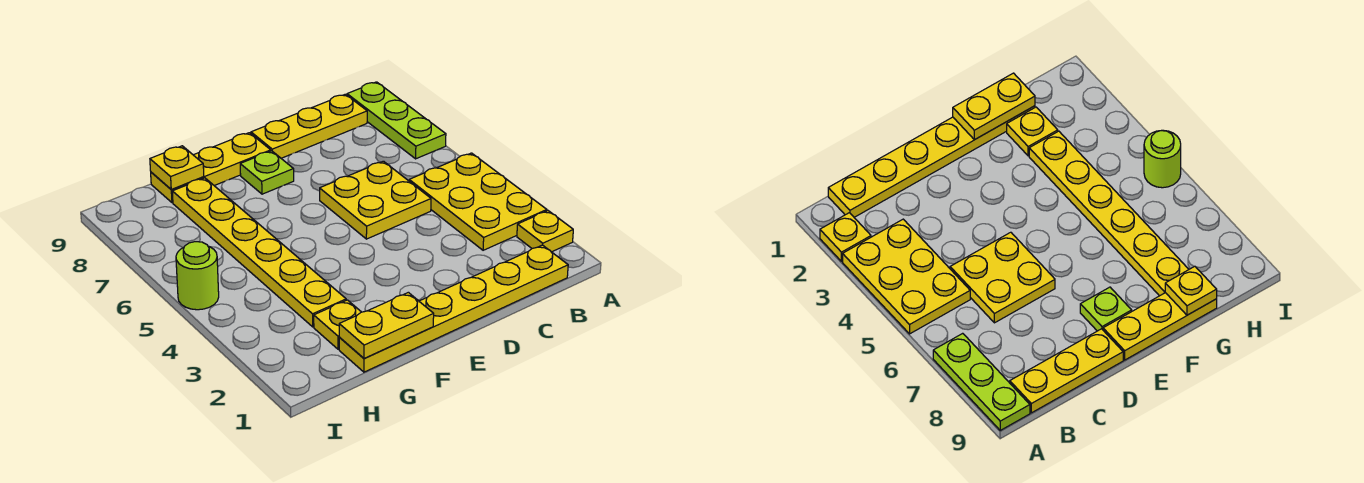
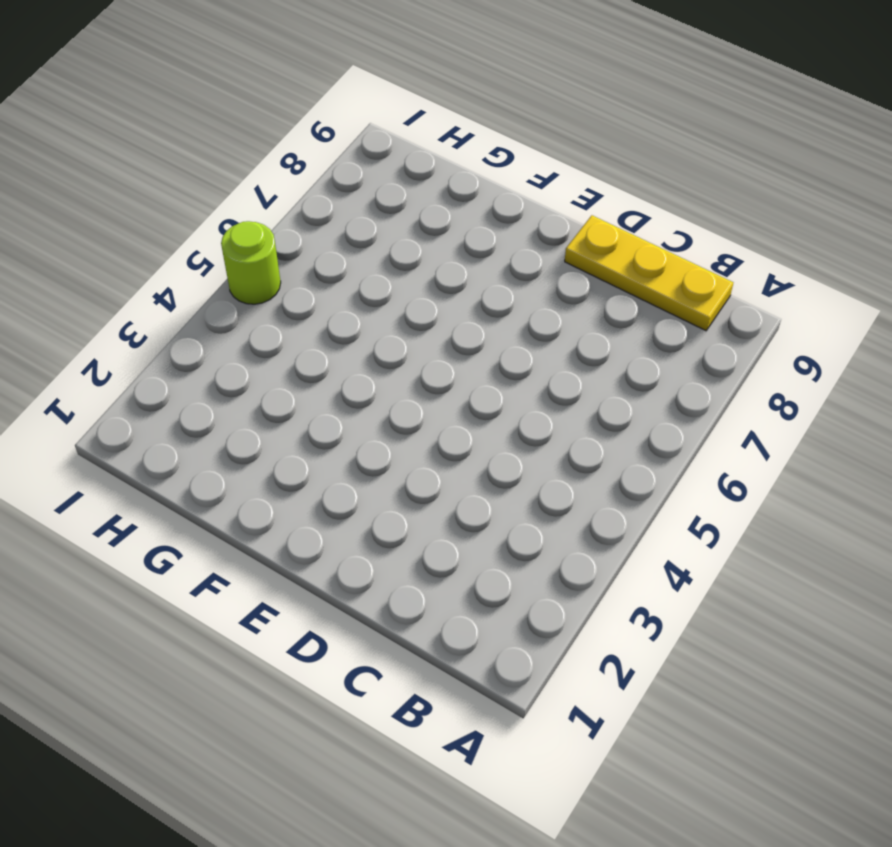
none -> yellow 1x1 plate [517,211,573,252]
none -> yellow 2x3 plate [409,153,547,250]
none -> lime 1x3 plate [347,82,446,159]

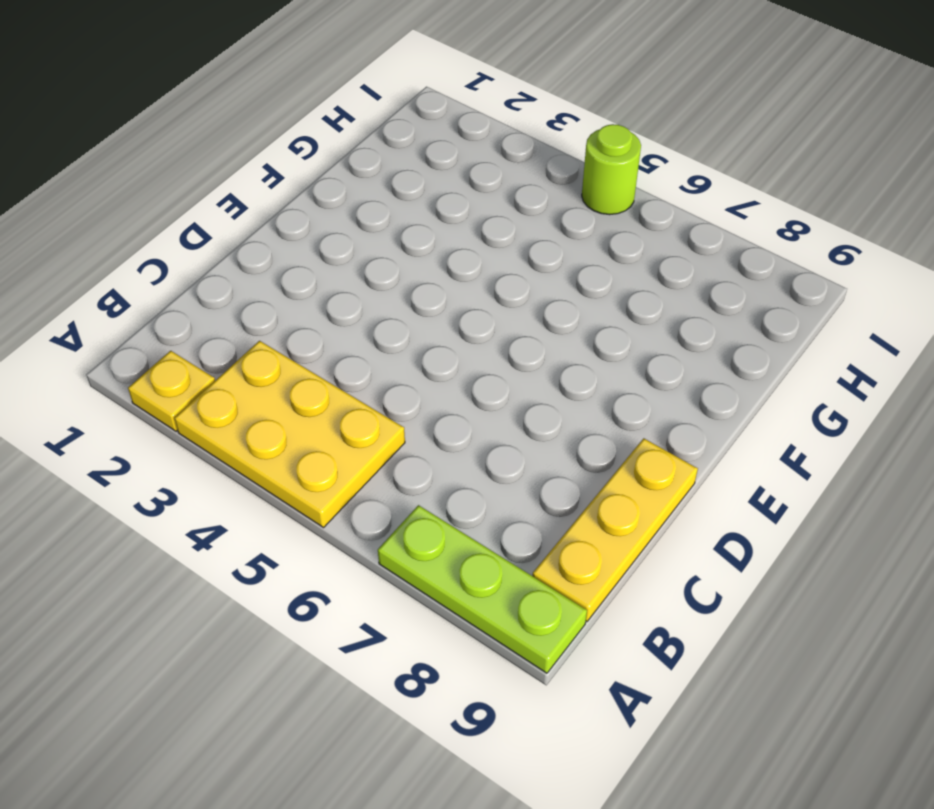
none -> yellow 1x6 plate [339,245,568,372]
none -> yellow 2x2 plate [320,161,431,239]
none -> lime 1x1 plate [240,151,294,194]

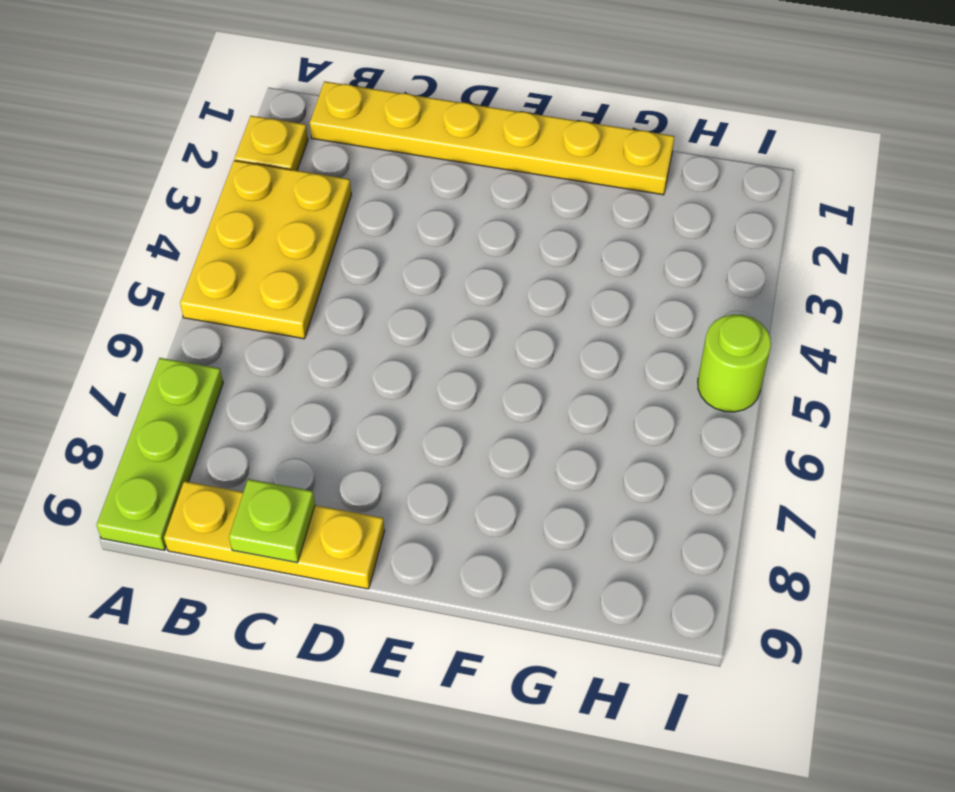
lime 1x1 plate [229,479,315,563] -> lime 1x1 plate moved to [240,151,294,194]
none -> yellow 2x2 plate [320,161,431,239]
none -> yellow 1x3 plate [151,133,271,203]
none -> yellow 1x1 plate [314,300,361,349]

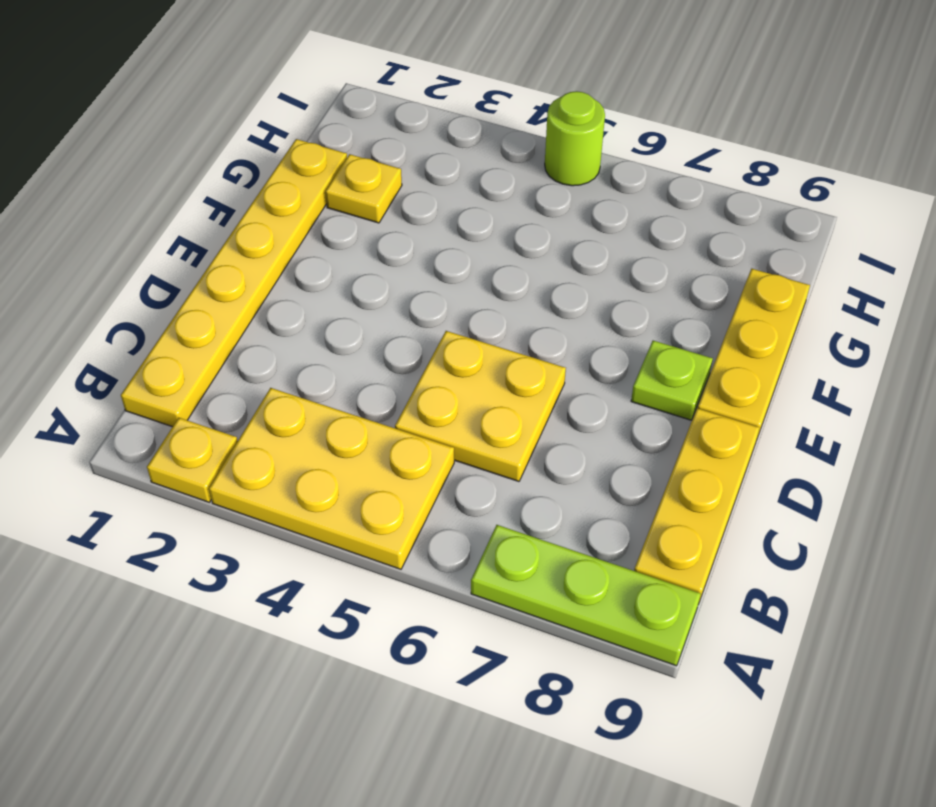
none -> yellow 1x6 plate [172,178,346,327]
none -> yellow 1x2 plate [339,292,434,358]
none -> yellow 1x1 plate [150,146,204,190]

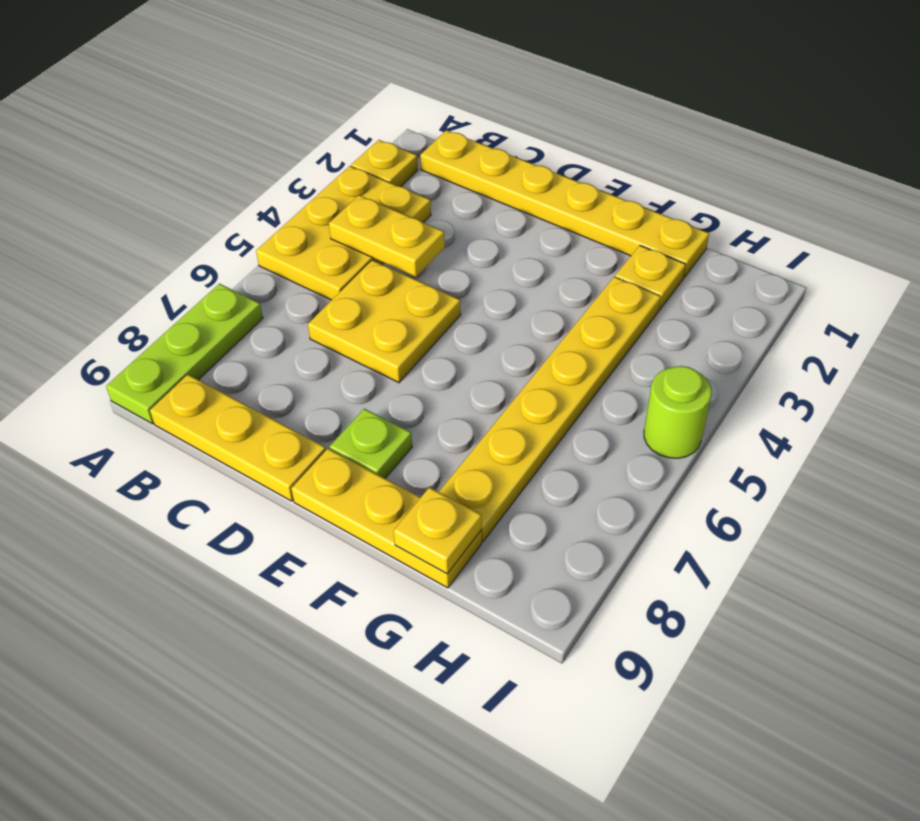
yellow 1x2 plate [329,195,445,277] -> yellow 1x2 plate moved to [339,292,434,358]

